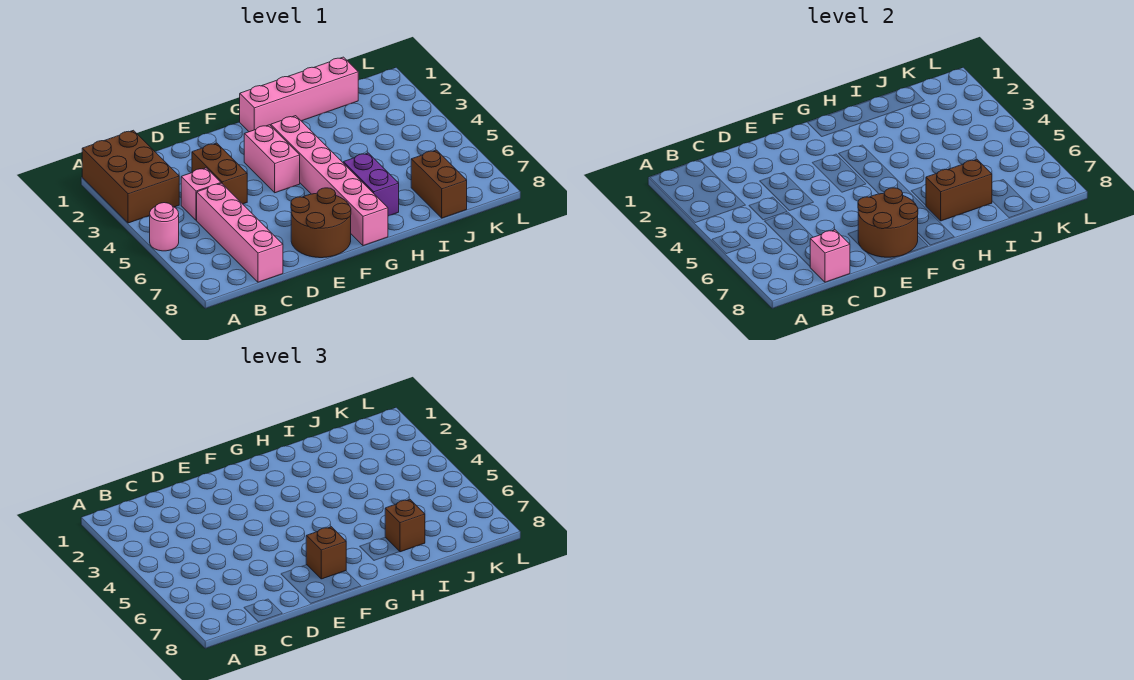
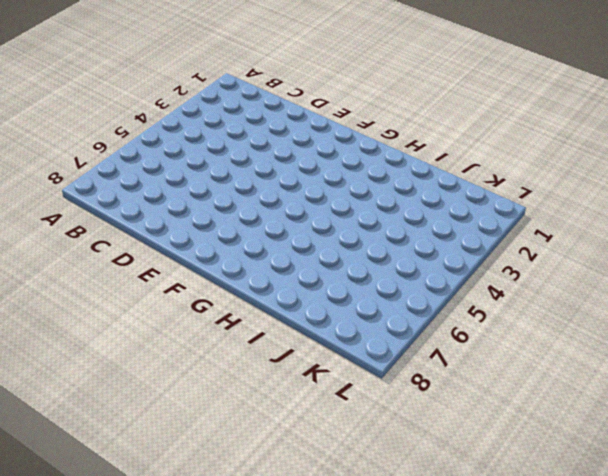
none -> brown 2x3 brick [82,130,179,223]
none -> pink 1x1 round brick [150,203,179,251]
none -> pink 1x1 brick [181,168,221,220]

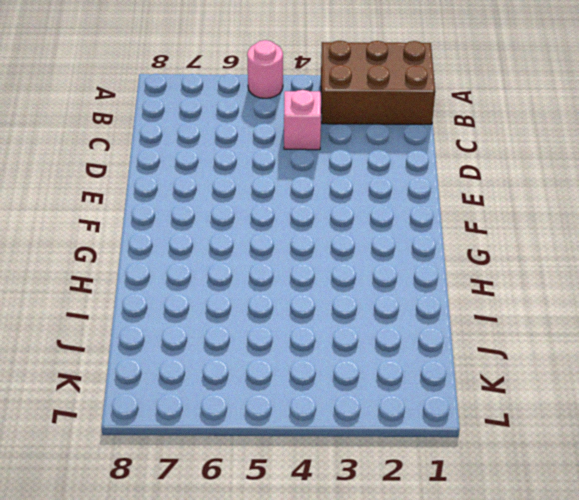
none -> pink 1x4 brick [197,183,283,282]
none -> brown 1x2 brick [192,143,247,204]
none -> brown 2x2 round brick [291,188,351,258]

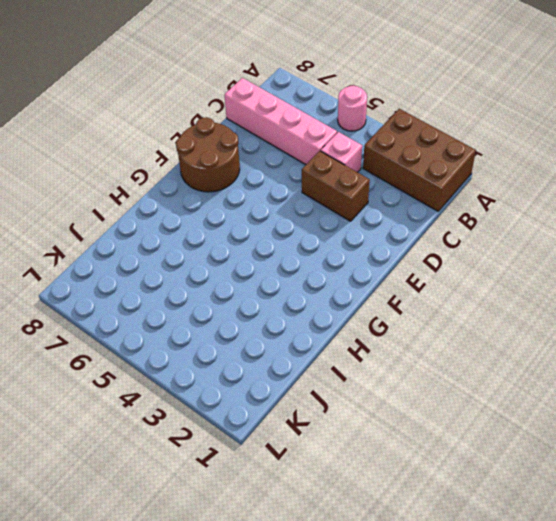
none -> pink 1x2 brick [244,125,300,193]
none -> pink 1x4 brick [240,57,358,132]
none -> pink 1x6 brick [271,116,388,246]

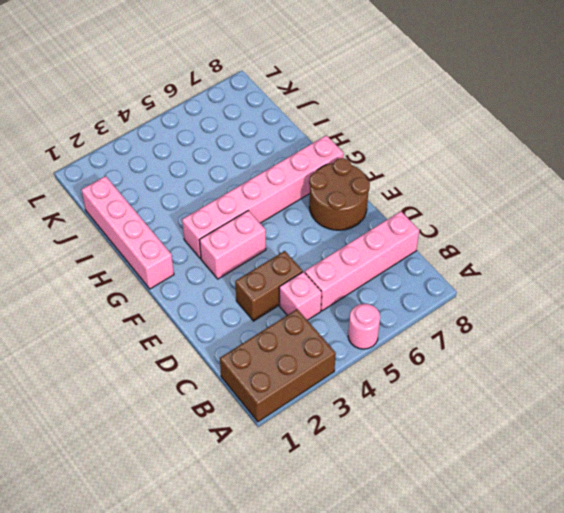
none -> purple 1x2 brick [343,153,399,216]
none -> brown 1x2 brick [411,150,467,218]
none -> pink 1x1 brick [810,230,850,282]

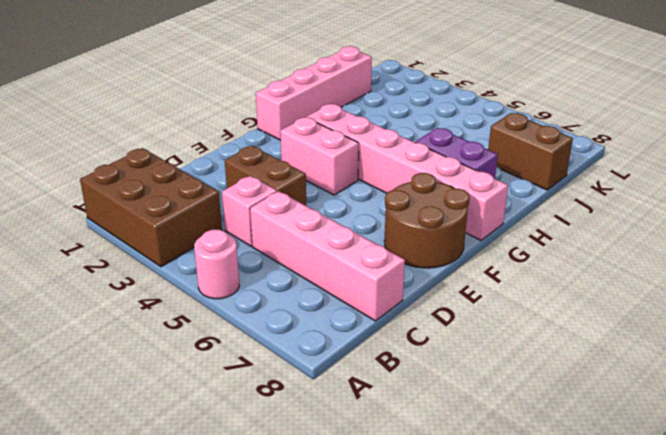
none -> pink 1x1 brick [810,230,850,282]
none -> brown 2x2 round brick [858,188,918,257]
none -> brown 1x2 brick [926,159,992,221]

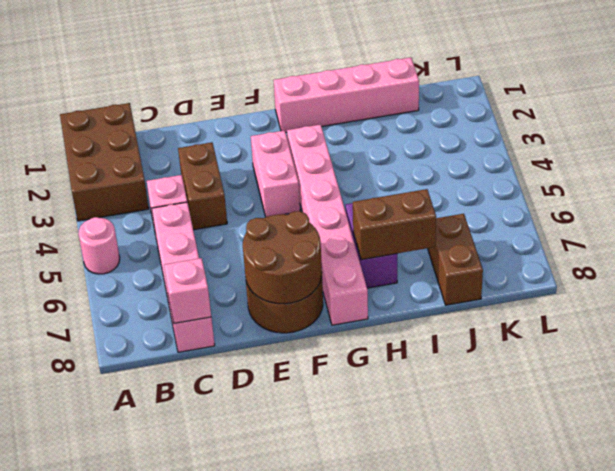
none -> brown 1x1 brick [306,527,346,579]
none -> brown 1x1 brick [385,499,425,552]

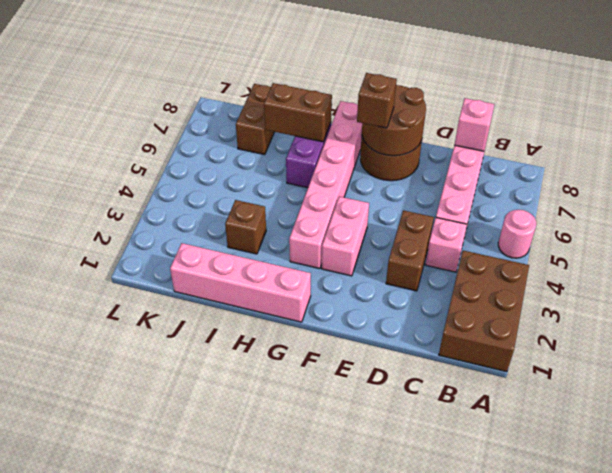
brown 1x1 brick [225,200,266,254] -> brown 1x1 brick moved to [385,499,425,552]

